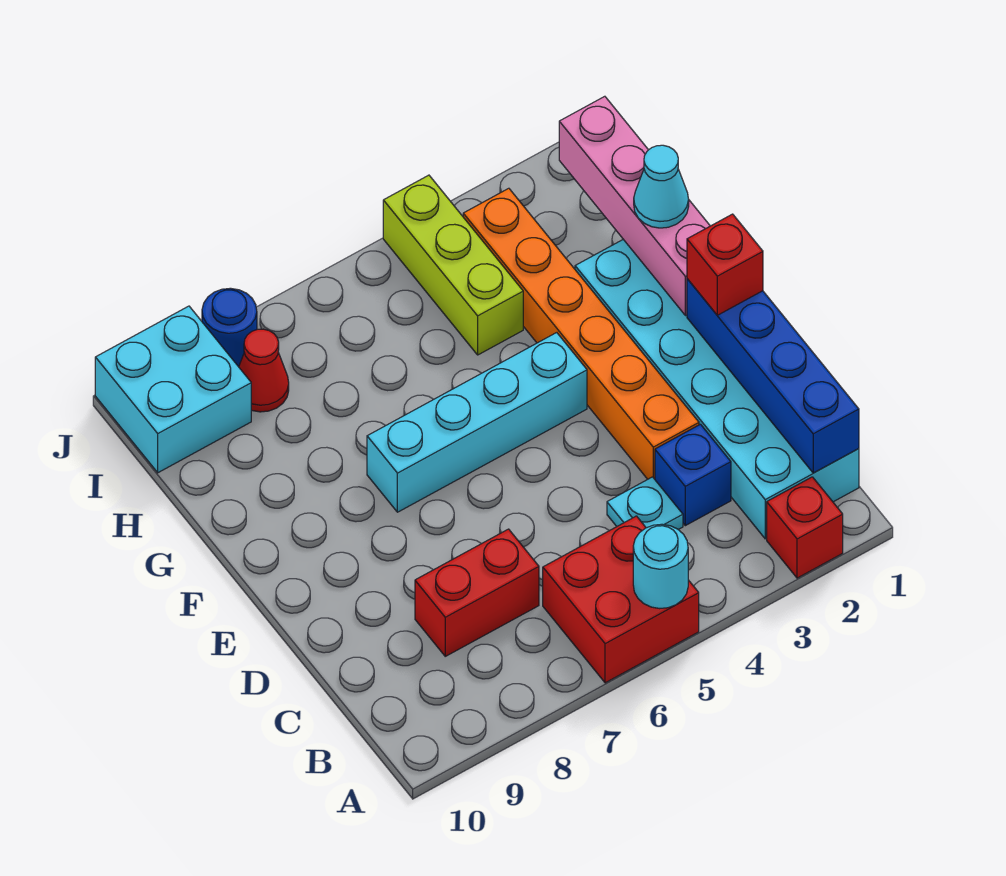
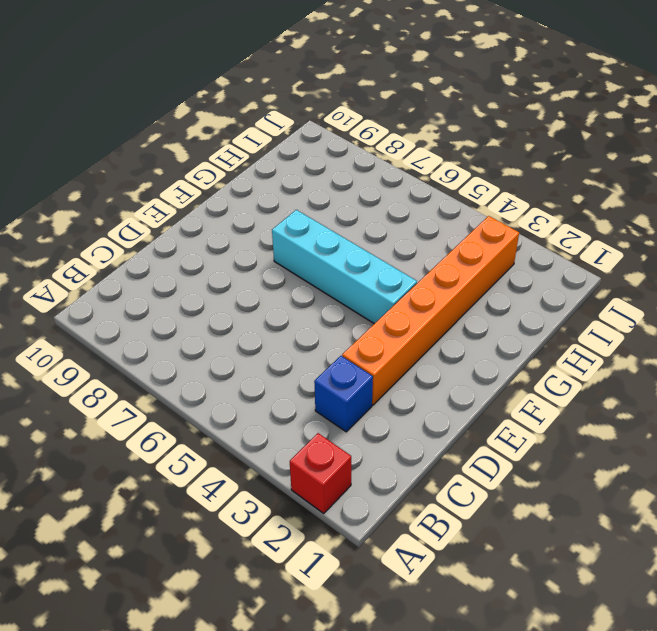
none -> red 2x2 brick [543,516,699,683]
none -> cyan 2x6 brick [575,239,859,539]
none -> cyan 1x1 plate [607,477,683,530]

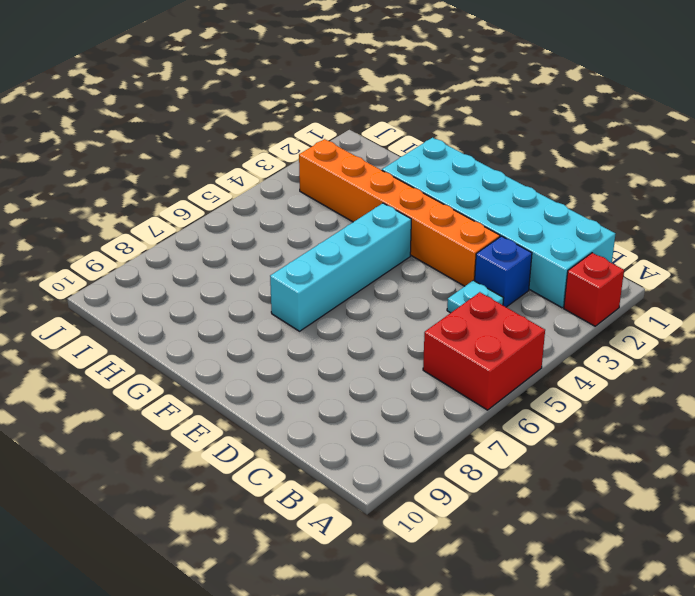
none -> red 1x2 brick [415,529,539,656]
none -> lime 1x3 brick [383,175,523,355]
none -> red 1x1 cone [239,329,289,412]

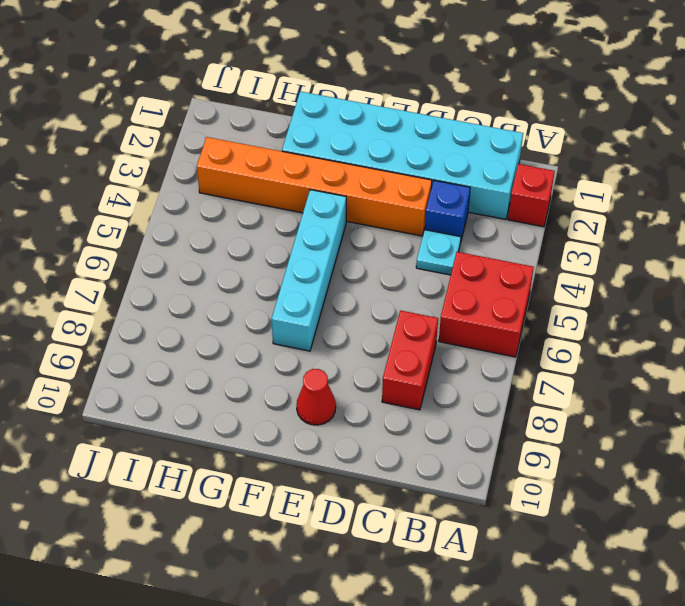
red 1x1 cone [297,369,336,425] -> red 1x1 cone moved to [239,329,289,412]
none -> lime 1x3 brick [383,175,523,355]
none -> cyan 2x2 brick [95,306,251,473]
none -> blue 1x1 round brick [202,288,257,367]

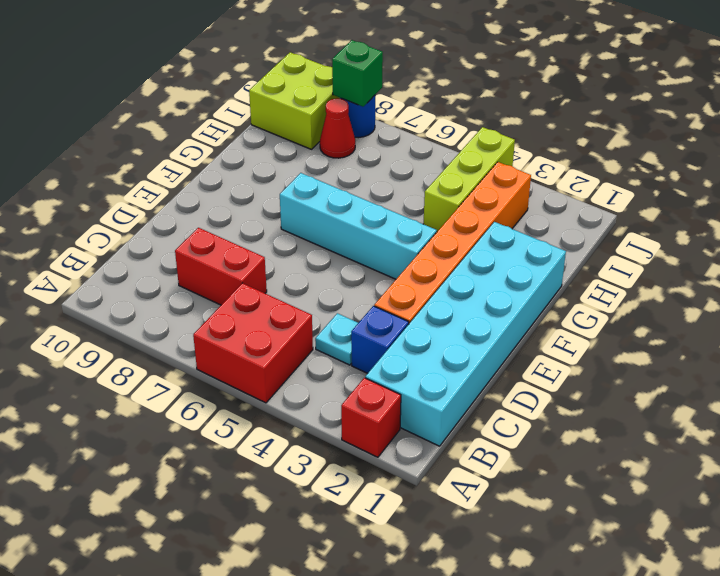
lime 2x2 brick [249,52,340,149] -> cyan 2x2 brick [95,306,251,473]
green 1x1 brick [332,40,383,107] -> none
none -> cyan 1x1 round brick [633,524,688,609]
none -> blue 1x4 brick [687,279,859,473]
none -> pink 1x4 brick [559,96,710,316]

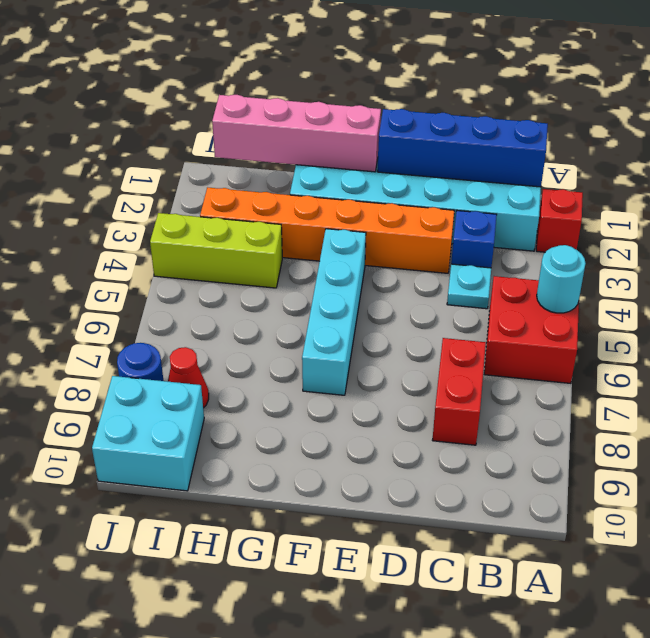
none -> red 1x1 brick [687,214,763,315]
none -> cyan 1x1 cone [634,145,689,228]

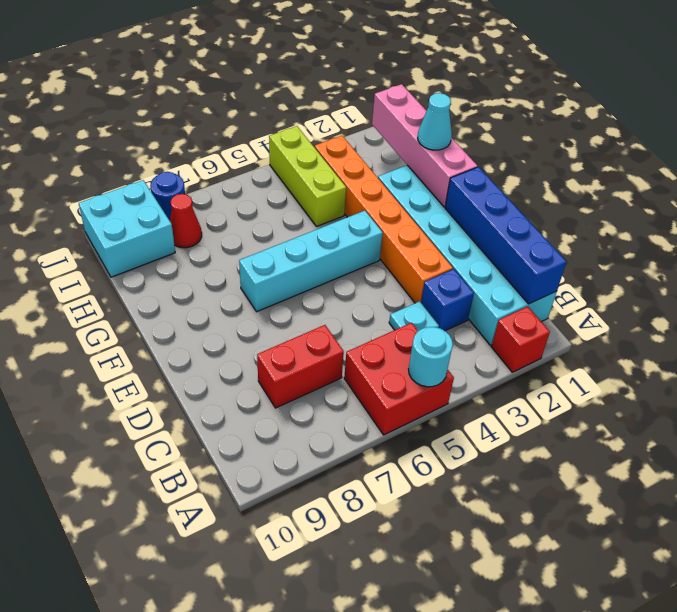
none -> red 1x1 brick [687,214,763,315]

